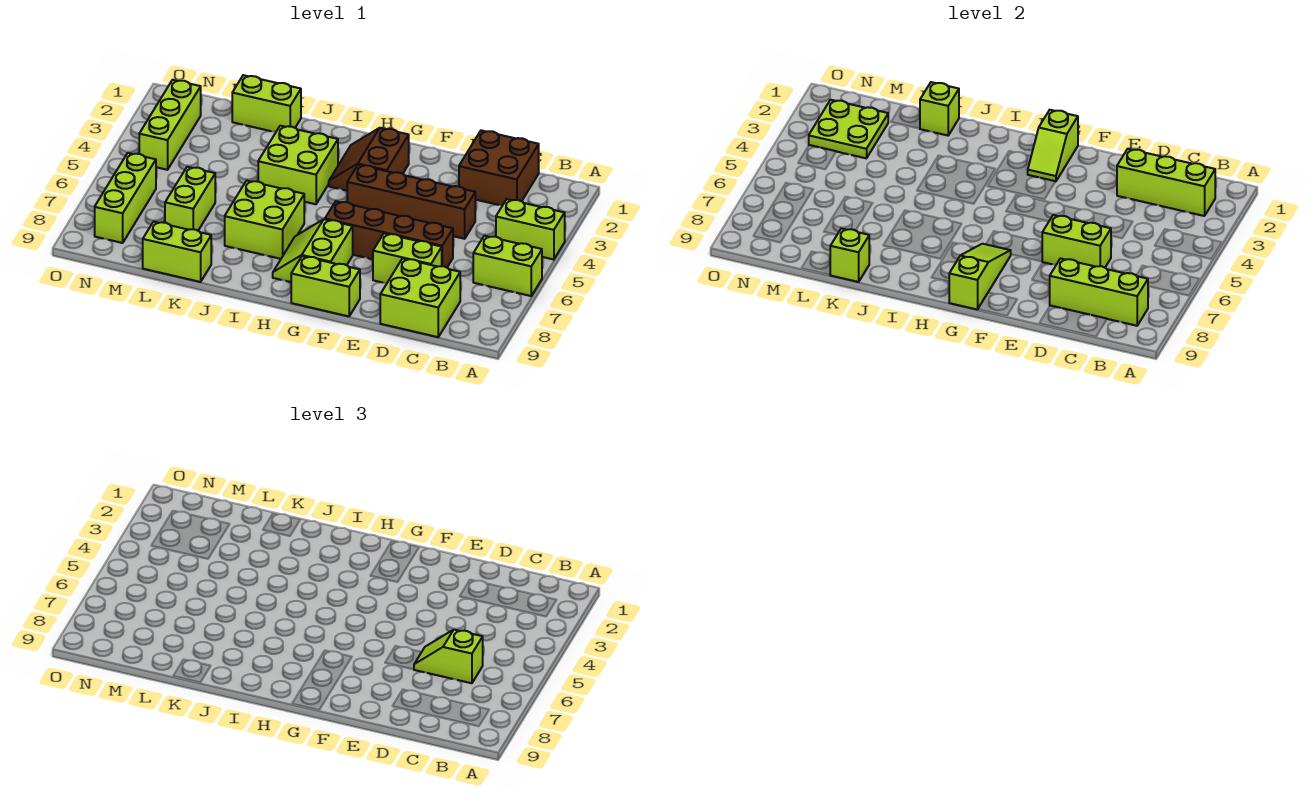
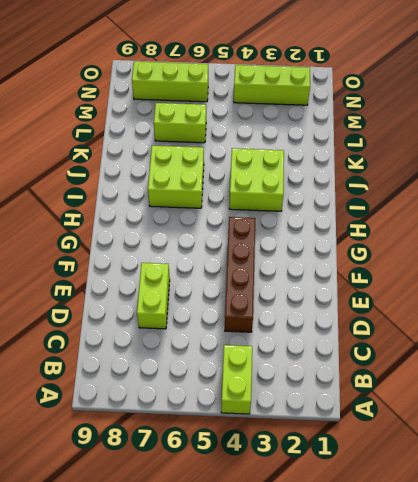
none -> lime 1x2 brick [473,236,542,296]
none -> brown 2x2 brick [459,130,539,206]
none -> lime 2x2 brick [380,259,460,337]

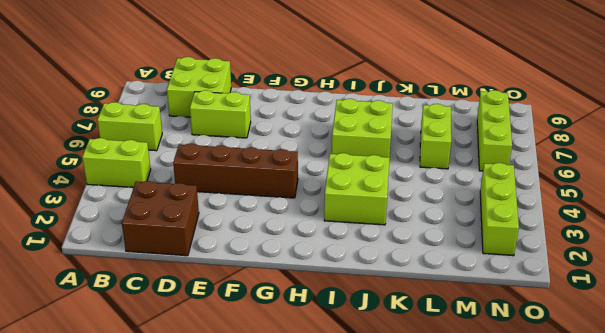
none -> brown 1x4 brick [325,201,453,268]
none -> lime 1x2 brick [291,256,360,316]
none -> brown 2x2 slope [329,128,409,191]

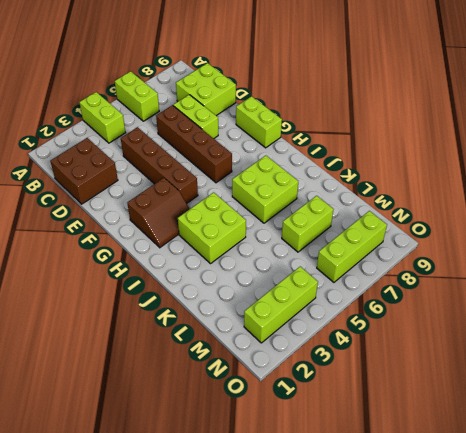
none -> lime 2x2 slope [273,219,353,282]
none -> lime 1x2 brick [232,75,301,132]
none -> lime 1x2 brick [143,222,211,282]

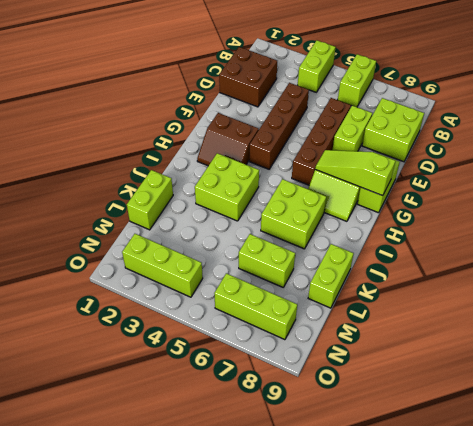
none -> lime 1x3 brick [1117,149,1215,216]
none -> lime 1x3 brick [1050,259,1148,326]
none -> lime 1x2 brick [1042,215,1111,268]

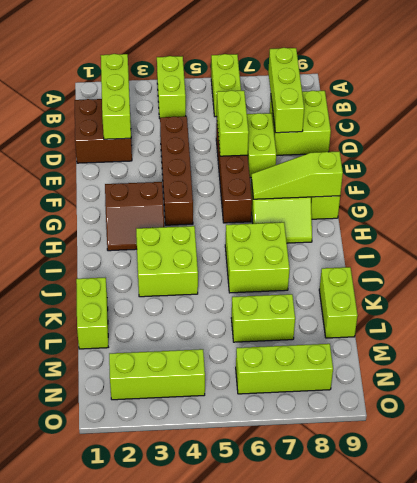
none -> lime 1x2 slope [1028,110,1078,182]
none -> lime 1x1 brick [920,82,959,136]
none -> lime 1x1 brick [830,228,869,282]

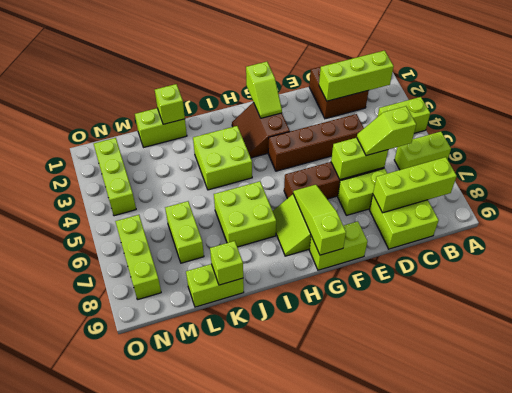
none -> lime 2x2 plate [809,100,888,158]

